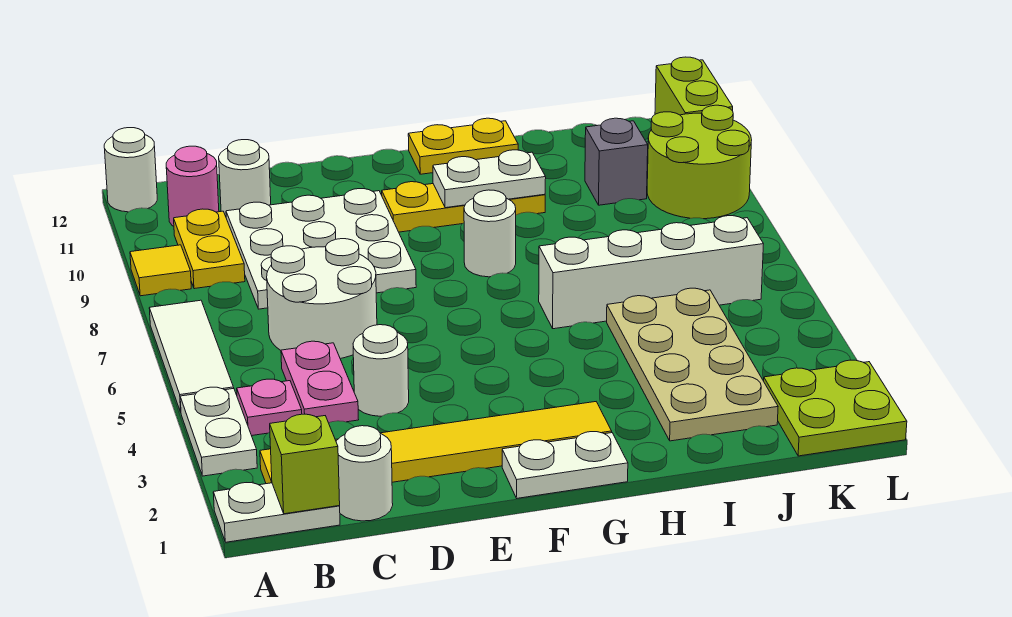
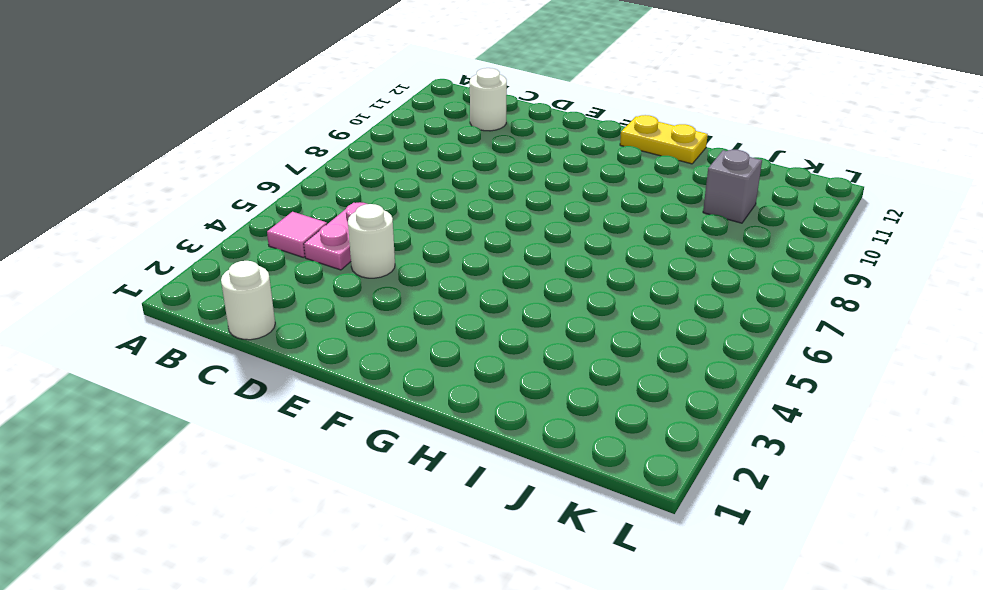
pink 1x1 tile [267,212,327,257] -> pink 1x1 plate [237,379,302,436]
none -> white 1x2 plate [213,483,340,542]
none -> white 1x2 plate [180,387,257,476]
none -> white 1x3 tile [149,300,234,412]

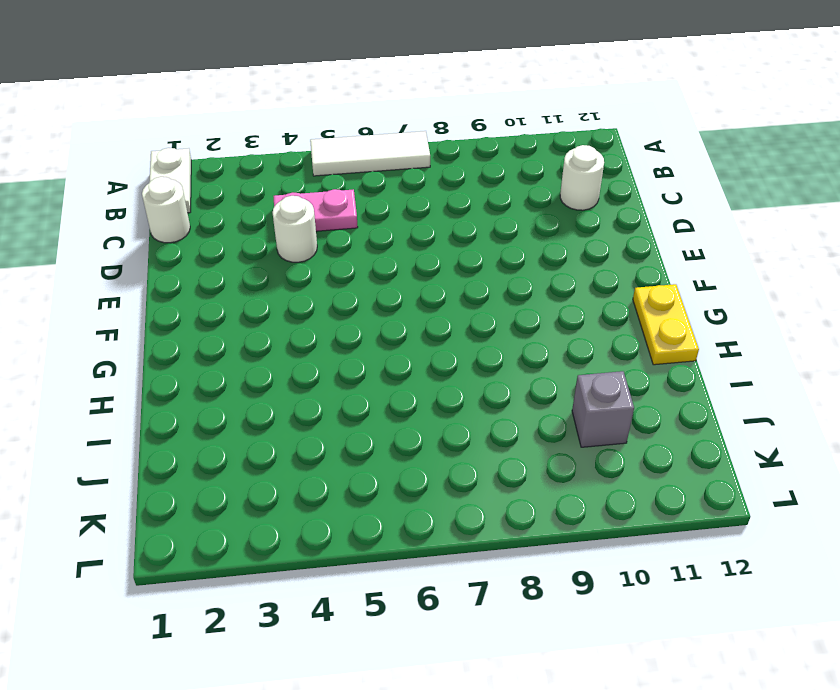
none -> white 1x2 plate [180,387,257,476]
none -> yellow 1x1 tile [130,245,191,296]
none -> white 1x1 round brick [104,128,157,212]

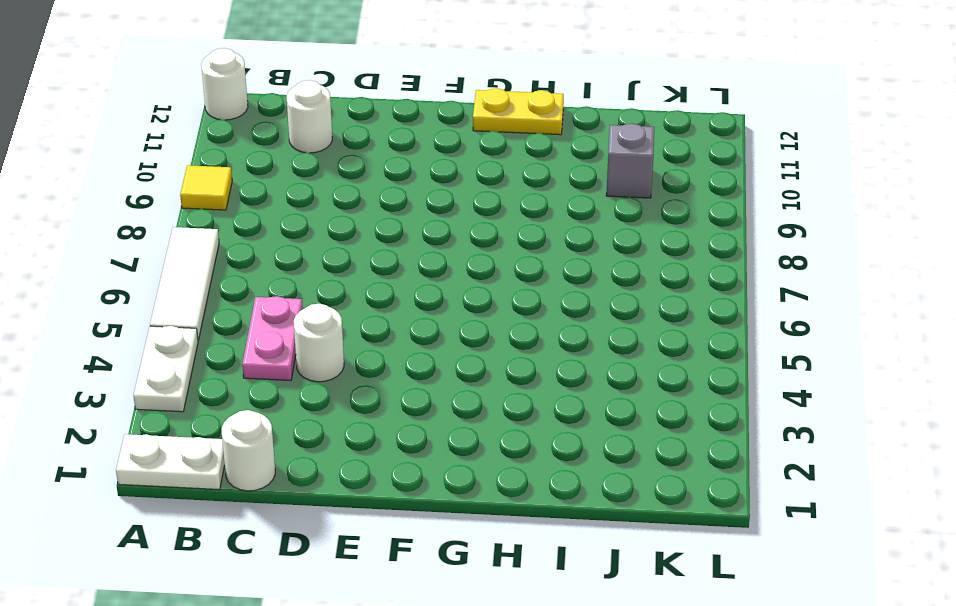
none -> yellow 1x6 tile [260,402,612,484]
none -> pink 1x1 plate [237,379,302,436]
none -> yellow 1x2 plate [174,209,245,289]

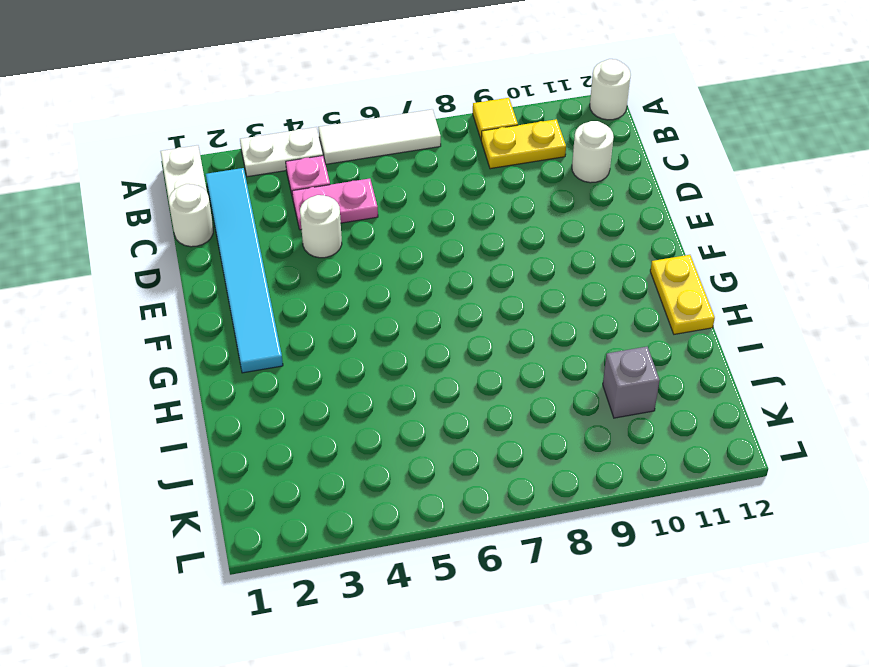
cyan 1x6 tile [206,168,283,373] -> yellow 1x6 tile [260,402,612,484]
none -> pink 1x1 round brick [166,146,219,226]
none -> white 2x2 round brick [267,239,377,359]
none -> white 3x3 plate [226,189,416,309]

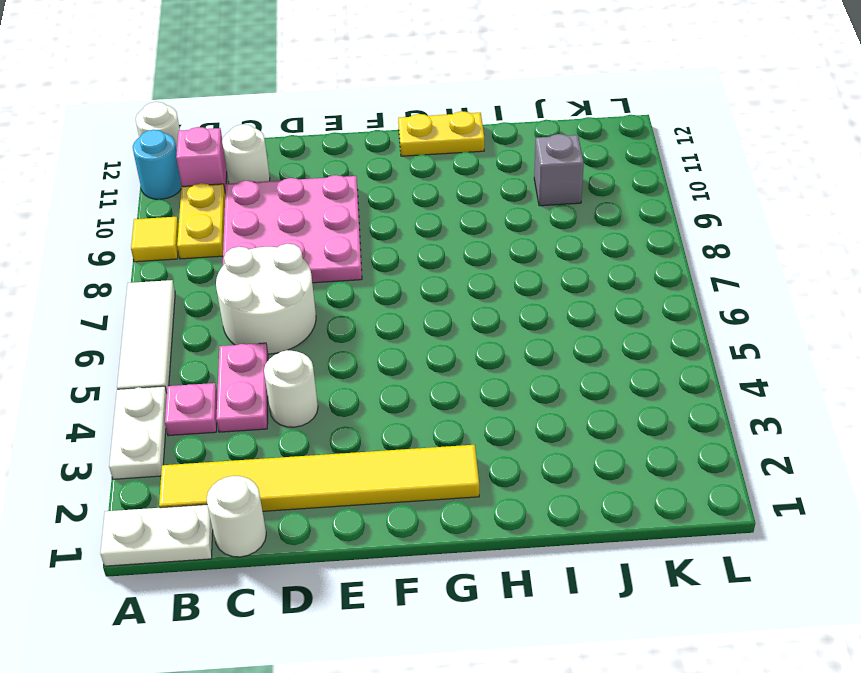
cyan 1x1 round brick [133,130,182,199] -> none
pink 1x1 brick [176,127,227,191] -> pink 1x1 round brick [166,146,219,226]
pink 3x3 plate [223,175,362,283] -> white 3x3 plate [226,189,416,309]
none -> white 1x2 plate [502,432,628,498]
none -> yellow 1x3 plate [382,182,545,232]
none -> white 1x1 round brick [464,190,516,277]

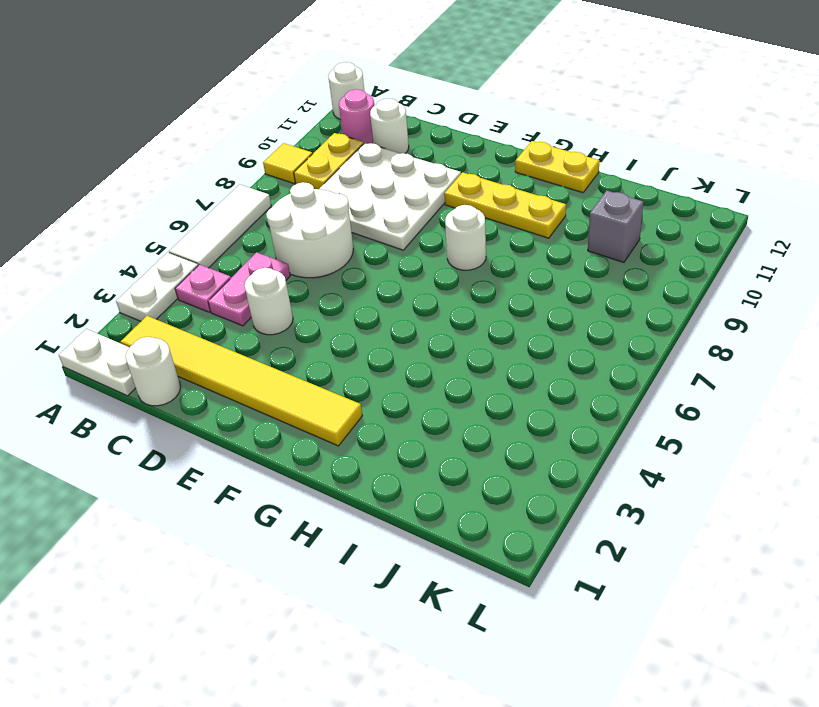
none -> white 1x2 plate [502,432,628,498]
none -> white 1x4 brick [539,216,763,329]
none -> tan 2x4 plate [607,288,778,441]

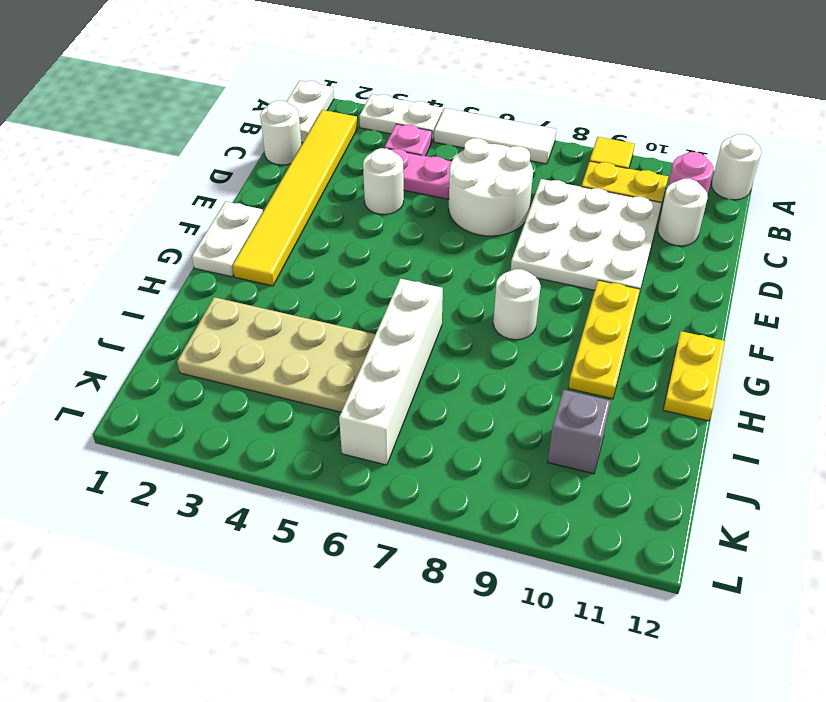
none -> lime 2x2 plate [764,360,907,456]
none -> lime 2x2 round brick [647,105,751,219]
none -> lime 1x2 brick [655,57,733,115]

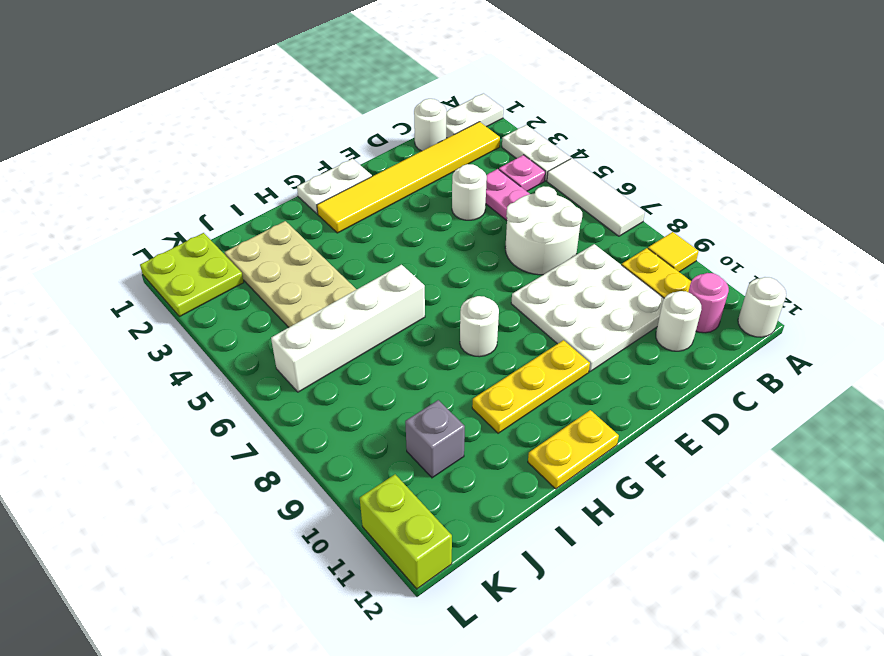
none -> lime 2x2 round brick [647,105,751,219]
none -> lime 1x1 brick [270,414,340,514]
none -> white 1x2 plate [433,150,546,208]

